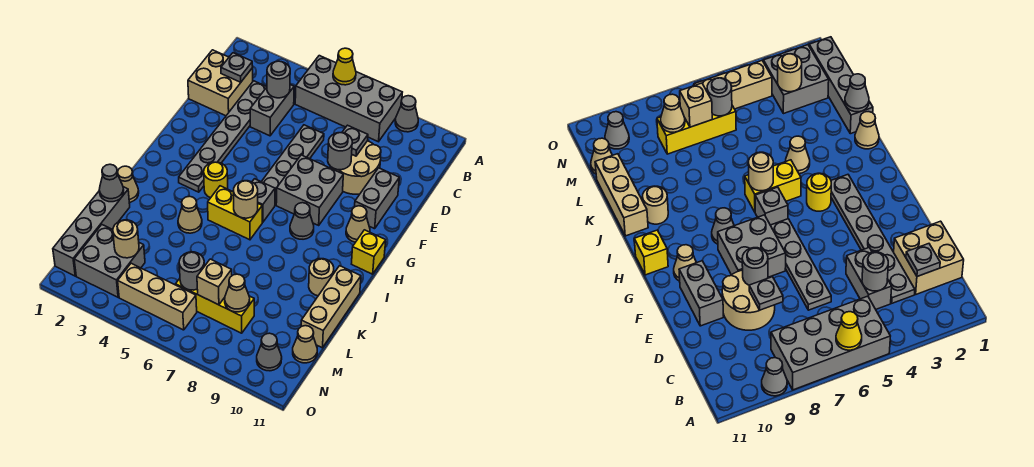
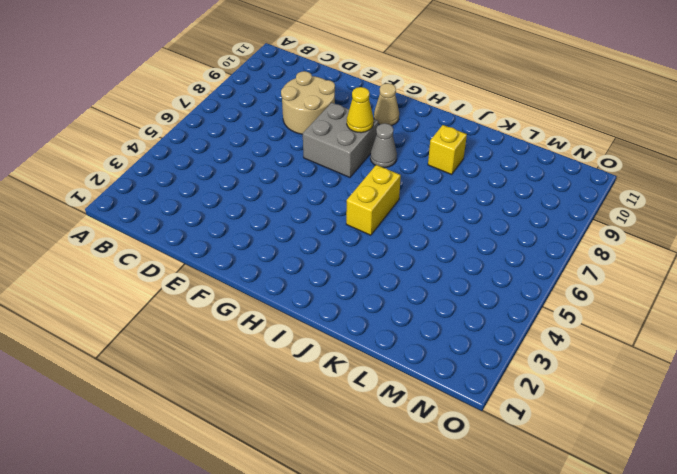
yellow 1x1 cone [347,87,374,133] -> yellow 1x1 cone moved to [333,48,356,85]
yellow 1x1 brick [428,125,467,174] -> yellow 1x1 brick moved to [352,230,386,274]
none -> grey 2x4 brick [295,56,402,142]
none -> grey 1x1 cone [395,96,418,132]
none -> tan 2x2 brick [188,50,253,116]
none -> grey 1x6 plate [179,81,266,192]

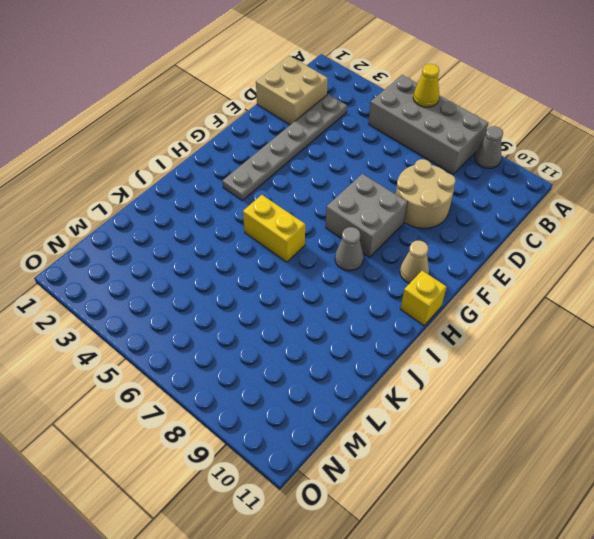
none -> grey 1x2 brick [250,85,294,136]
none -> grey 1x4 plate [261,125,324,205]
none -> grey 1x2 brick [355,168,399,229]
none -> yellow 1x1 round brick [204,162,228,198]

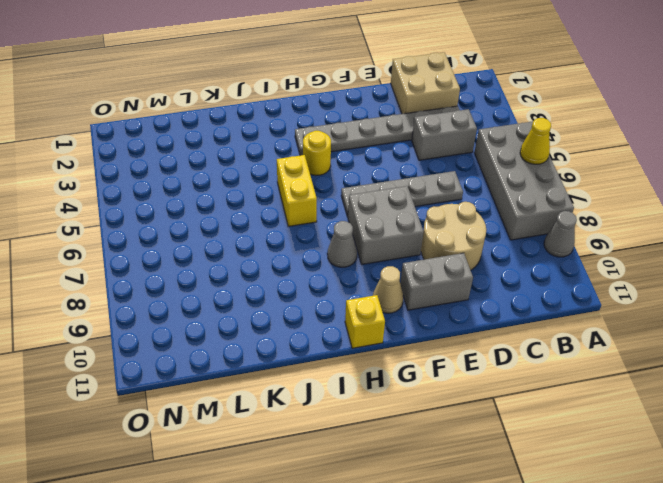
none -> grey 1x1 brick [252,179,275,222]
none -> tan 1x1 cone [118,166,139,202]
none -> tan 1x1 cone [178,196,202,233]
none -> tan 1x1 round brick [309,259,334,296]

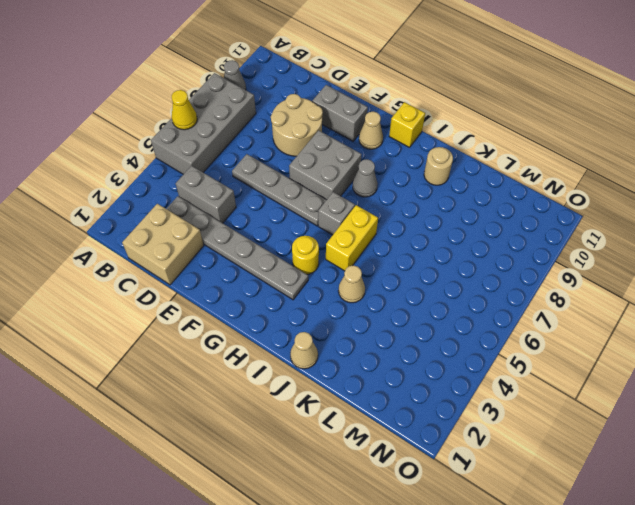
none -> tan 1x3 brick [301,266,361,348]
none -> grey 1x4 brick [53,187,130,276]
none -> grey 2x2 brick [74,225,145,297]
none -> yellow 1x3 brick [176,279,254,333]

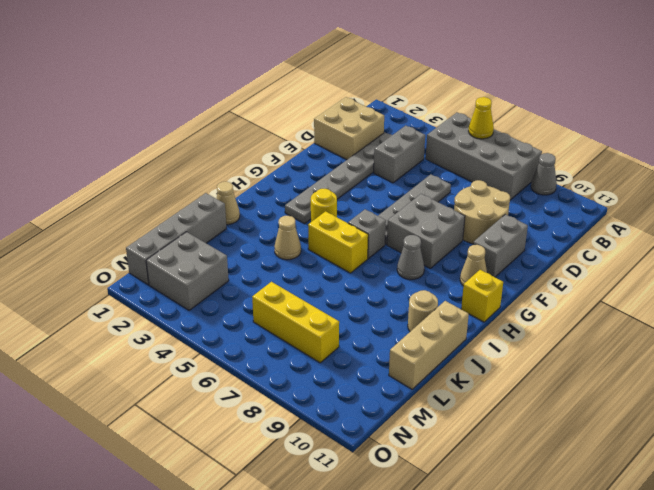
none -> tan 1x1 cone [293,326,317,363]
none -> tan 1x3 brick [118,263,197,330]
none -> grey 1x1 cone [257,333,282,371]
none -> grey 1x1 plate [221,53,253,82]

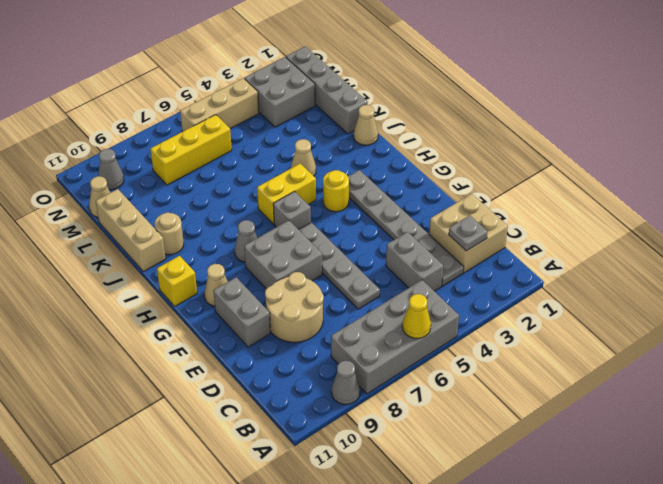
none -> grey 1x1 round brick [267,61,290,98]
none -> grey 1x1 plate [342,125,368,156]
none -> grey 1x1 round brick [328,133,352,170]
none -> tan 1x1 round brick [233,181,258,218]

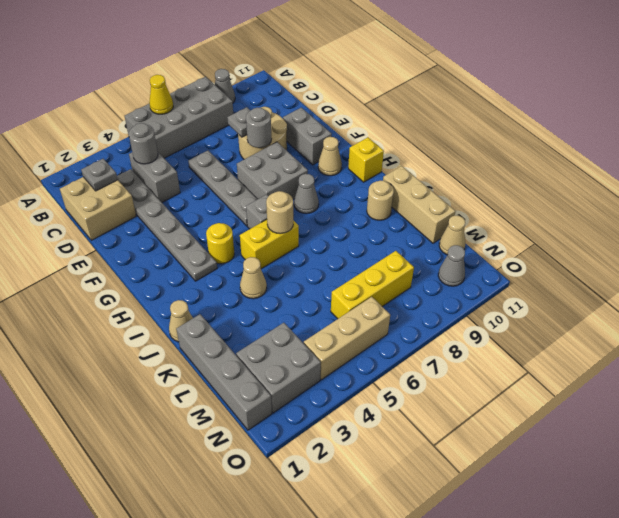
none -> grey 1x1 cone [99,164,124,202]
none -> tan 1x1 round brick [113,220,139,258]
none -> grey 1x1 round brick [179,252,204,290]
none -> tan 1x1 brick [197,259,232,305]

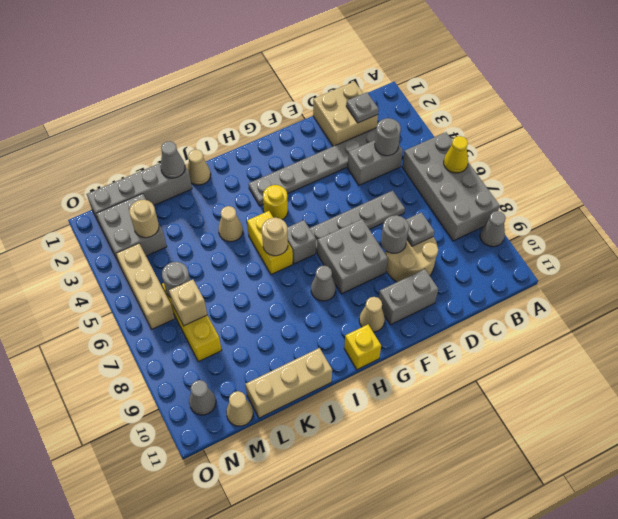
none -> tan 1x1 round brick [309,259,334,296]
none -> tan 1x1 cone [225,274,250,312]

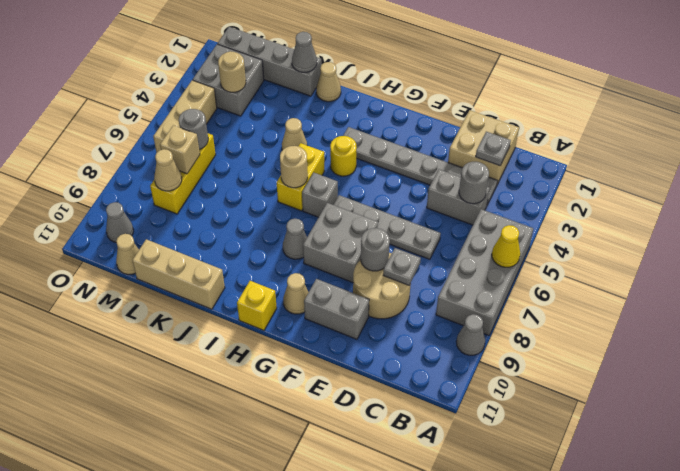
none -> tan 1x1 round brick [309,259,334,296]

